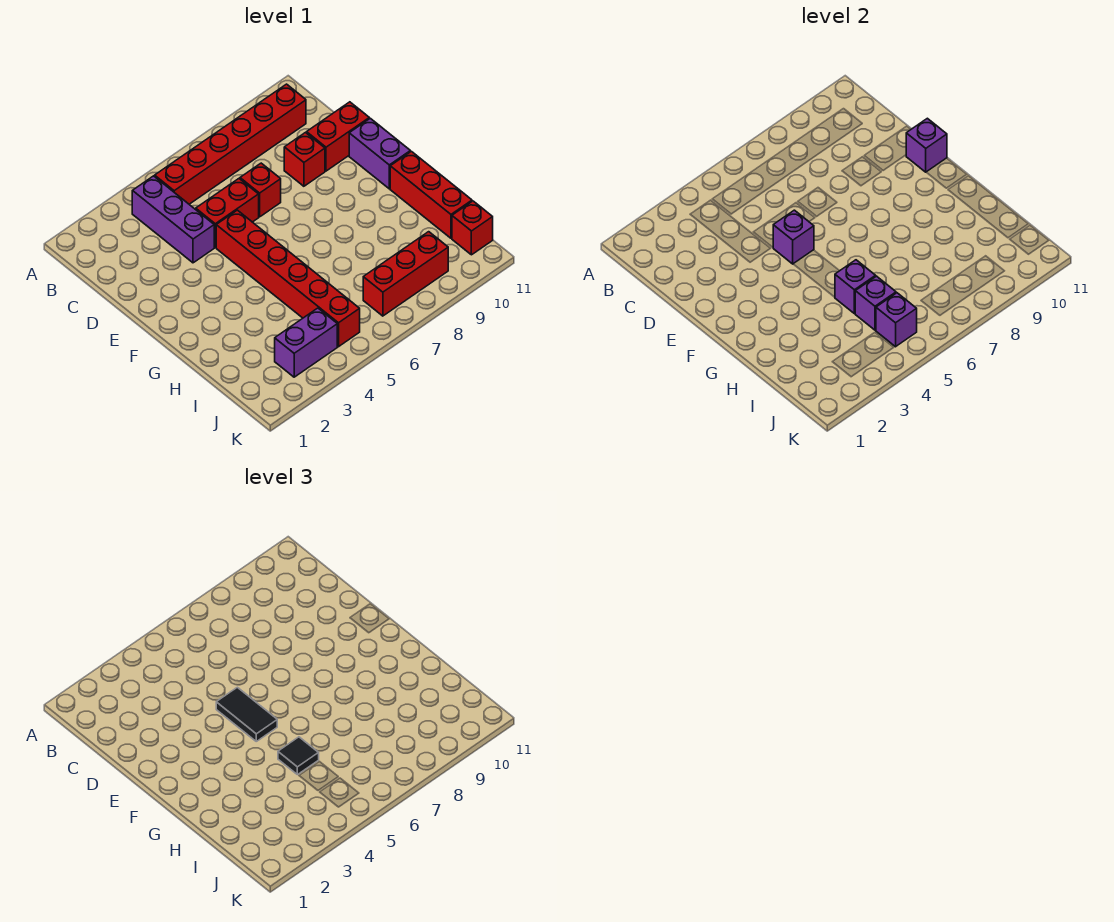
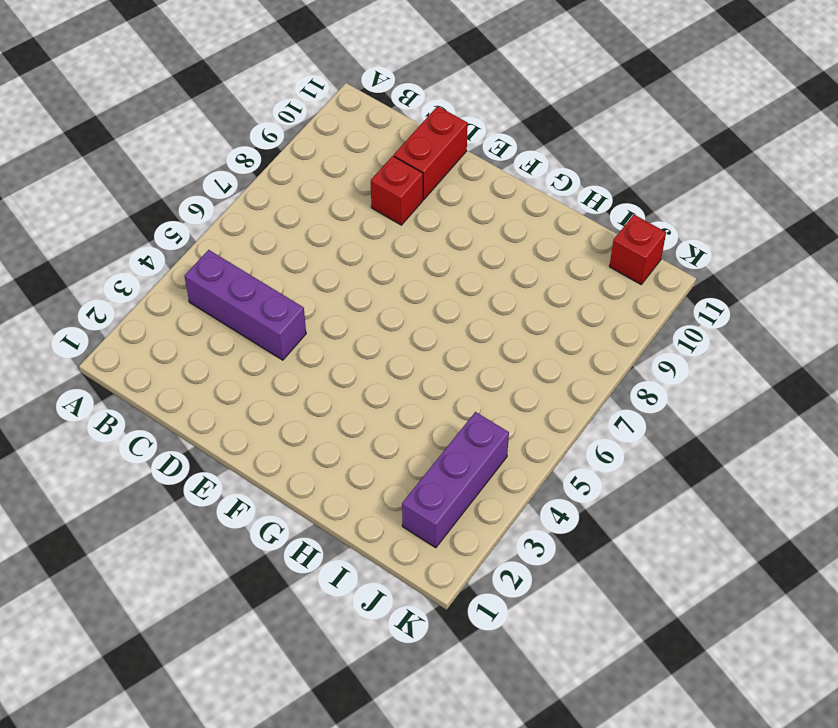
purple 1x3 brick [402,412,509,548] -> purple 1x2 brick [275,308,337,377]
none -> red 1x6 brick [155,84,306,204]
none -> red 1x2 brick [196,179,259,247]
none -> red 1x1 brick [240,163,281,217]

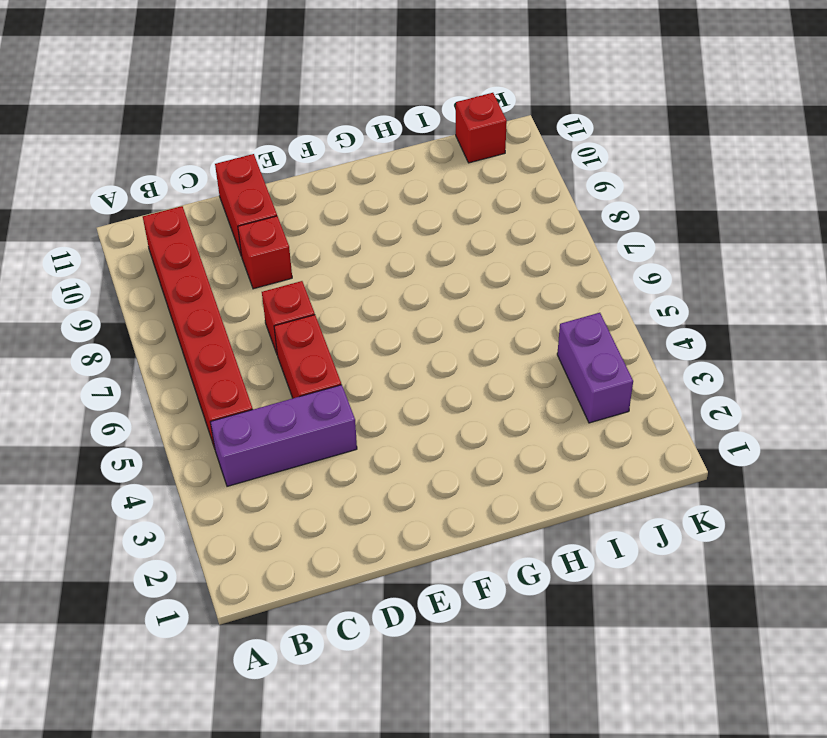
none -> red 1x6 brick [216,210,360,347]
none -> purple 1x2 brick [349,118,410,189]
none -> red 1x3 brick [390,151,472,238]

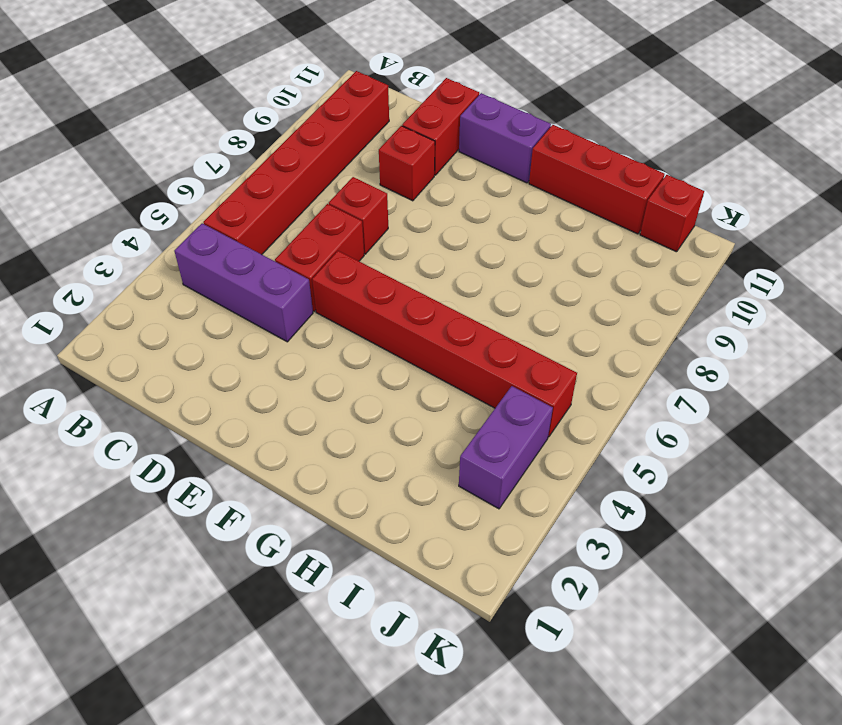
none -> red 1x3 brick [363,232,448,316]
none -> purple 1x1 brick [773,210,814,264]
none -> purple 1x1 brick [906,118,947,172]

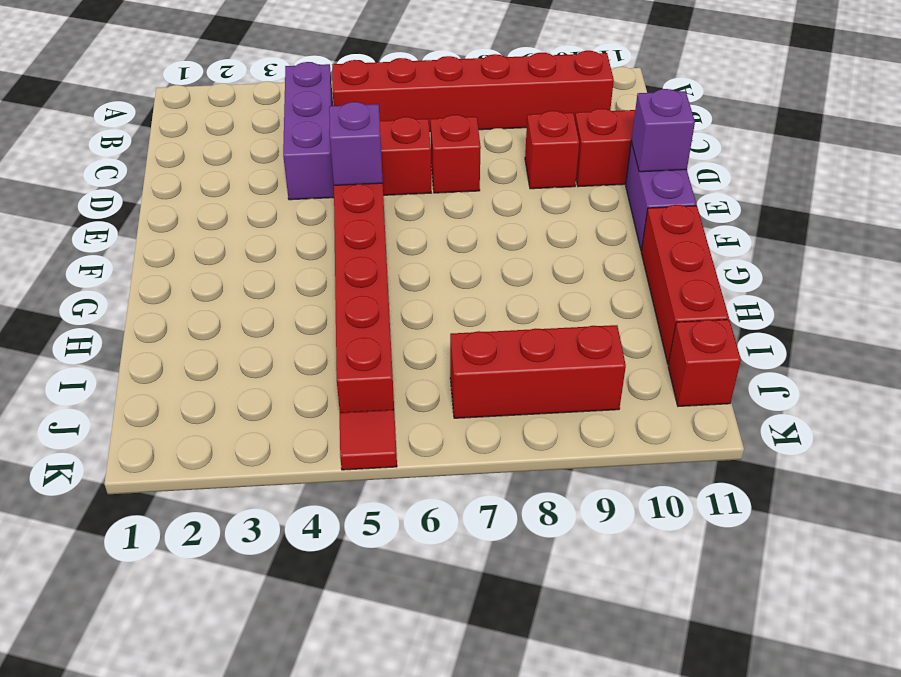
red 1x1 tile [340,410,397,470] -> none
none -> purple 1x2 brick [275,308,337,377]
none -> purple 1x1 brick [835,260,876,314]
none -> purple 1x1 brick [855,276,896,330]

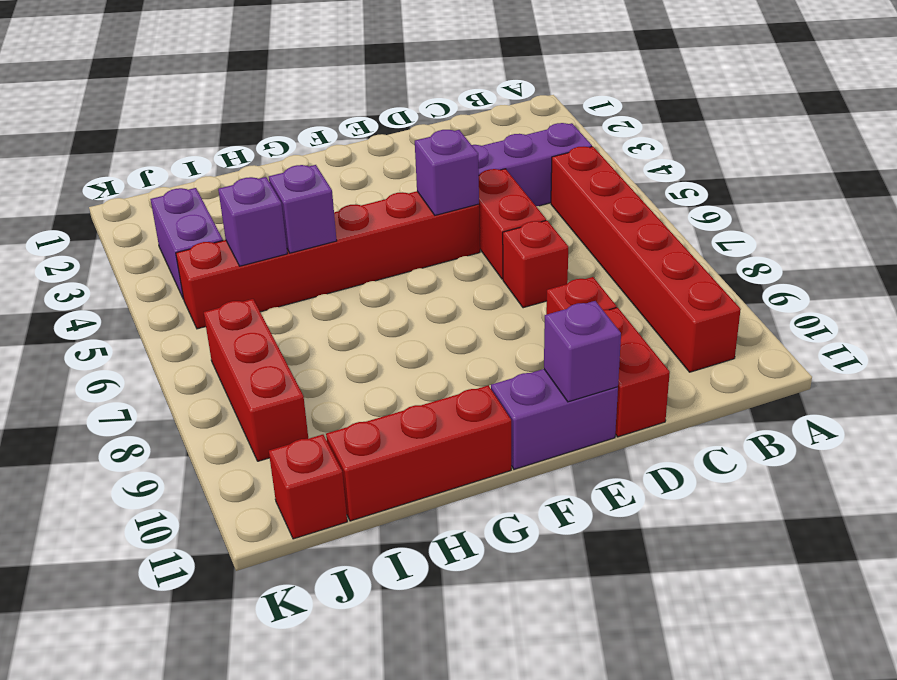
none -> purple 1x1 brick [876,293,917,347]
none -> black 1x2 tile [216,687,277,741]
none -> black 1x1 tile [278,737,319,775]

